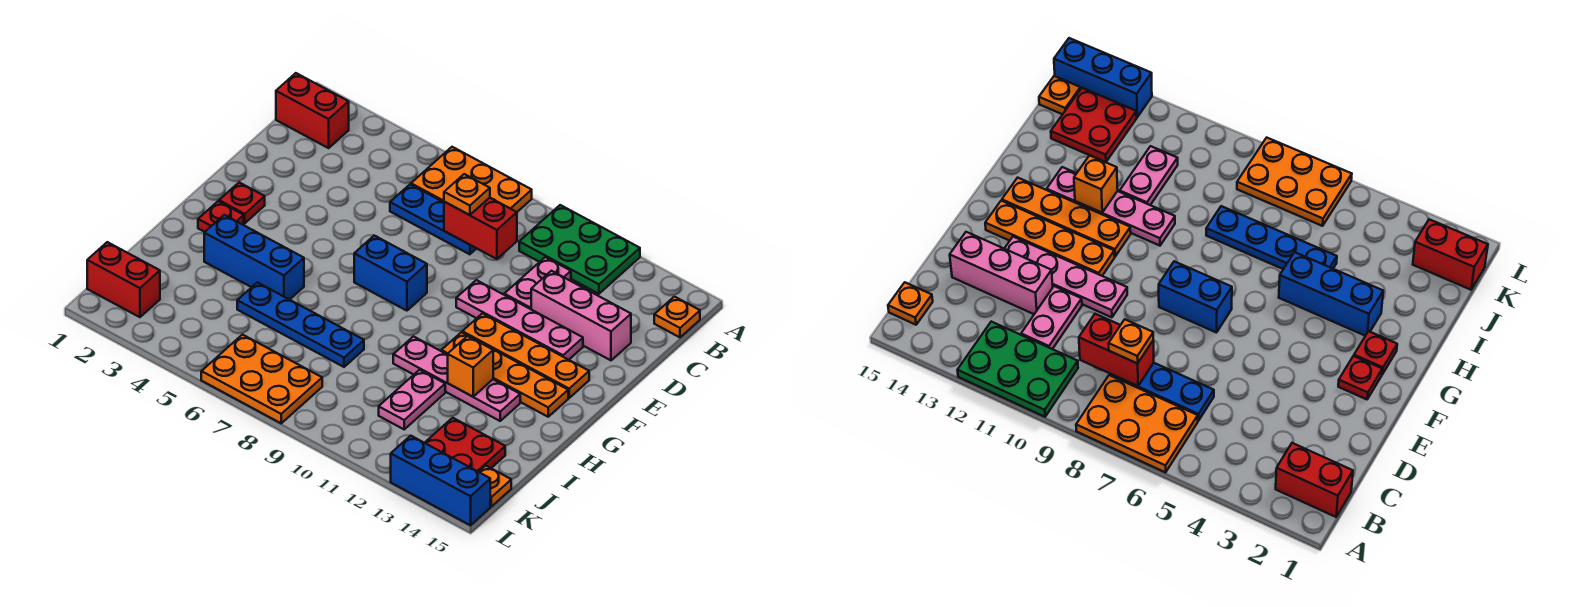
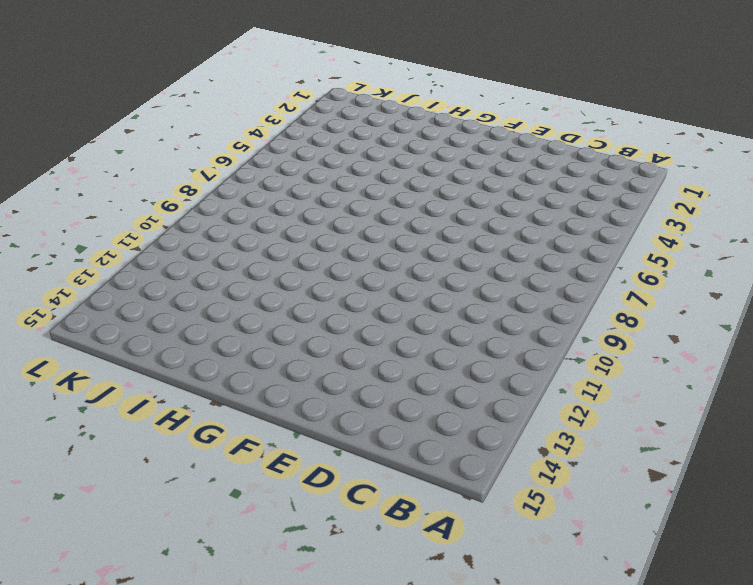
none -> orange 2x3 plate [411,147,532,212]
none -> green 2x3 plate [519,205,640,294]
none -> red 1x2 brick [276,73,349,148]

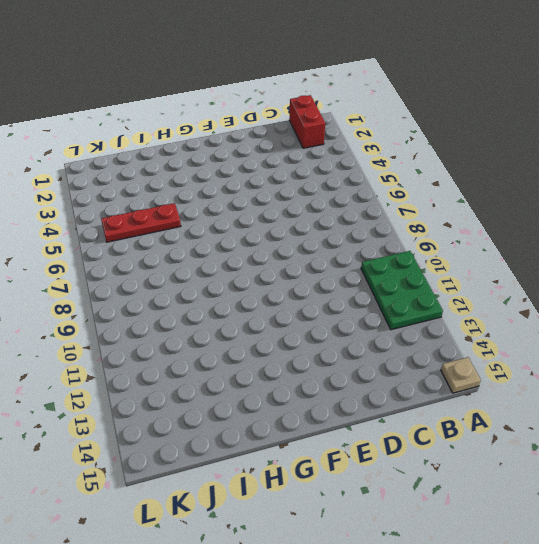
tan 1x1 plate [441,357,481,393] -> none
red 1x3 plate [101,203,181,242] -> blue 1x4 plate [237,282,364,367]
none -> orange 2x3 plate [411,147,532,212]
none -> orange 1x1 plate [654,297,700,337]
none -> blue 1x3 plate [390,184,477,254]

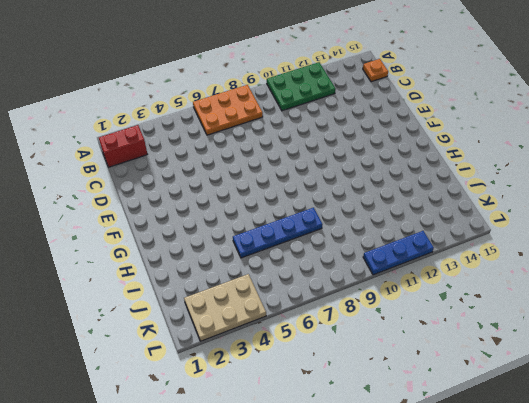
tan 2x3 plate [184,274,266,341] -> red 1x2 brick [87,242,160,317]
blue 1x3 plate [363,231,434,275] -> blue 1x3 plate moved to [390,184,477,254]
none -> pink 1x2 plate [504,257,571,309]
none -> pink 1x3 brick [531,271,631,360]
none -> pink 1x4 plate [456,280,583,360]

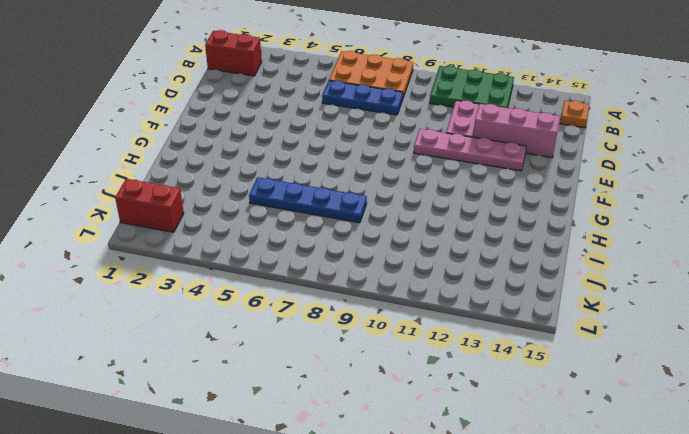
none -> red 1x1 plate [219,182,265,223]
none -> blue 1x2 brick [354,236,427,311]
none -> orange 1x4 plate [462,313,589,398]

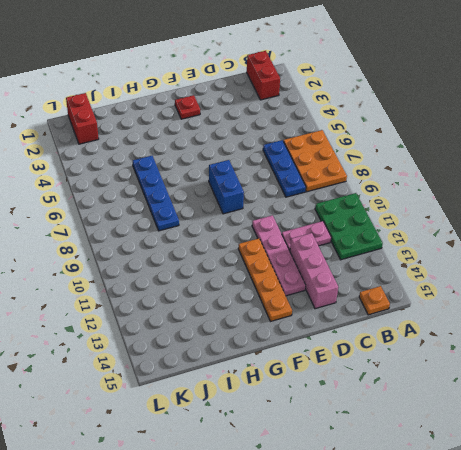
none -> red 1x1 plate [198,201,244,232]
none -> orange 1x4 plate [441,332,568,417]
none -> blue 1x3 brick [204,215,304,300]

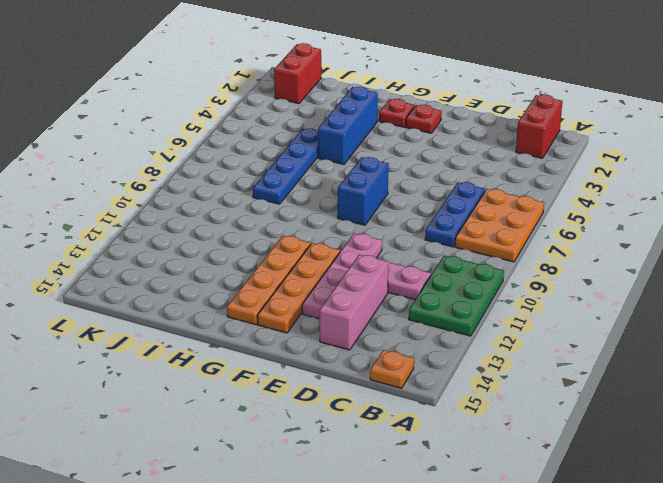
none -> pink 1x4 plate [393,337,520,421]
none -> pink 1x2 plate [379,370,445,429]
none -> red 2x2 plate [425,418,505,472]

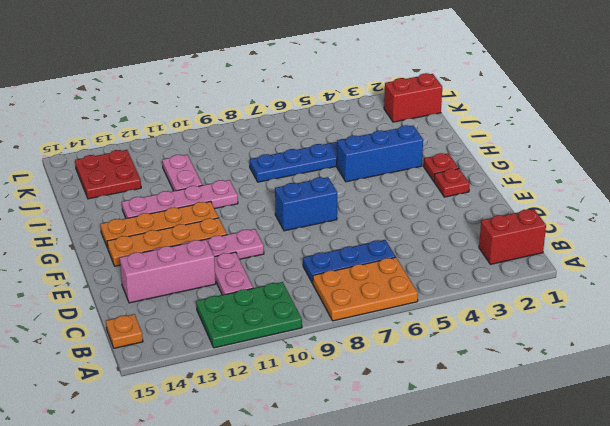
none -> orange 2x3 plate [201,335,322,423]
none -> orange 1x1 plate [479,466,511,506]
none -> blue 1x3 brick [391,436,490,525]

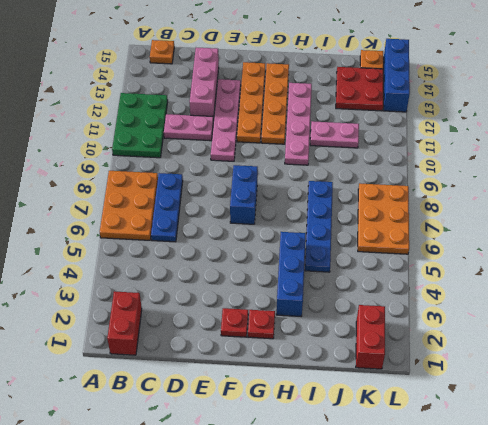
none -> red 1x2 brick [444,198,517,259]
none -> orange 1x1 brick [448,336,493,397]
none -> orange 1x1 plate [444,174,490,215]

